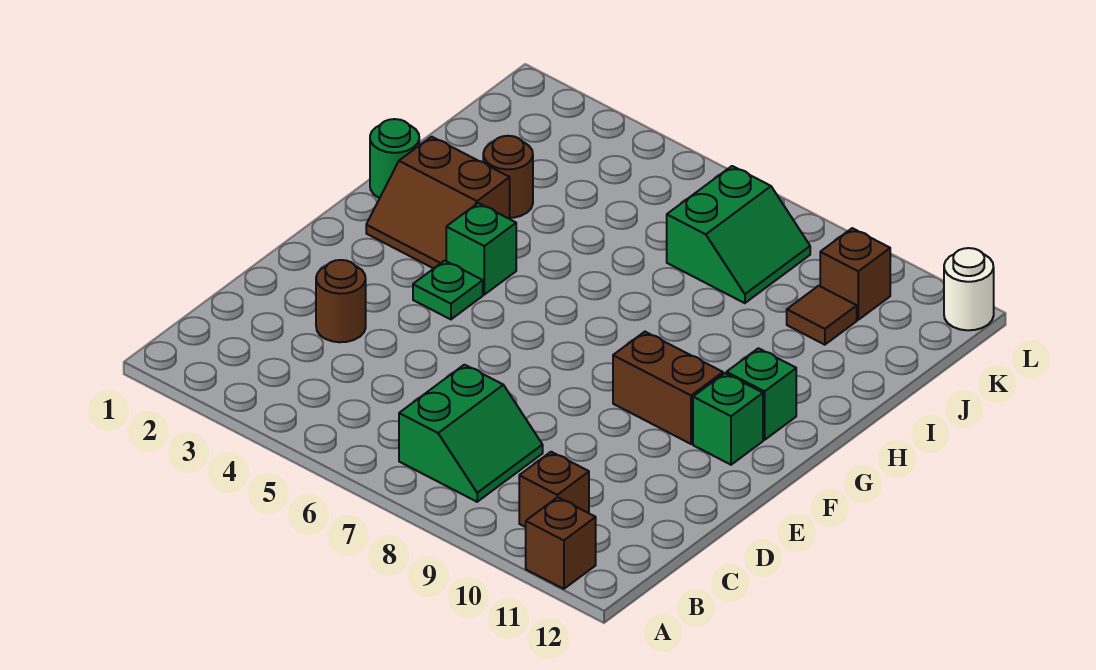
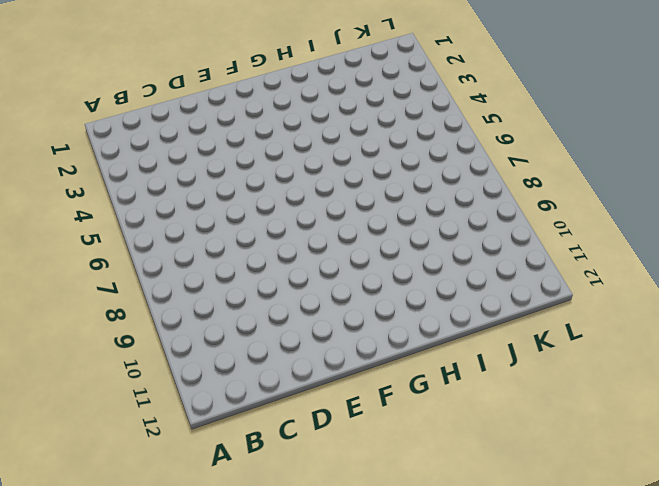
none -> brown 1x1 brick [526,497,596,589]
none -> green 2x2 slope [399,365,543,502]
none -> brown 1x1 brick [519,452,589,527]

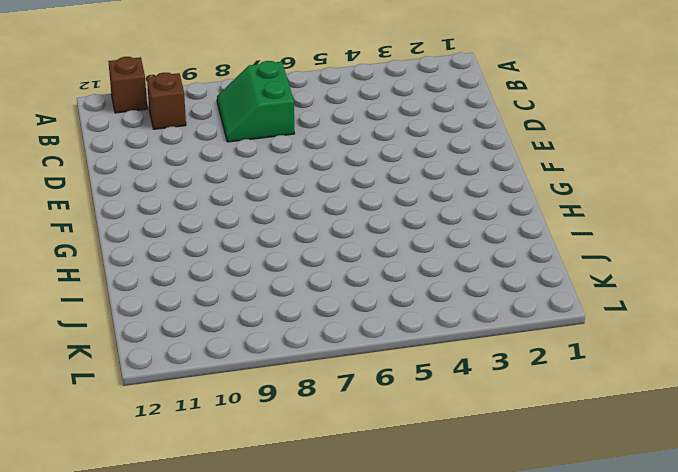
none -> brown 1x1 round brick [316,260,366,342]
none -> green 1x1 plate [413,261,483,319]
none -> brown 1x2 brick [613,332,723,444]

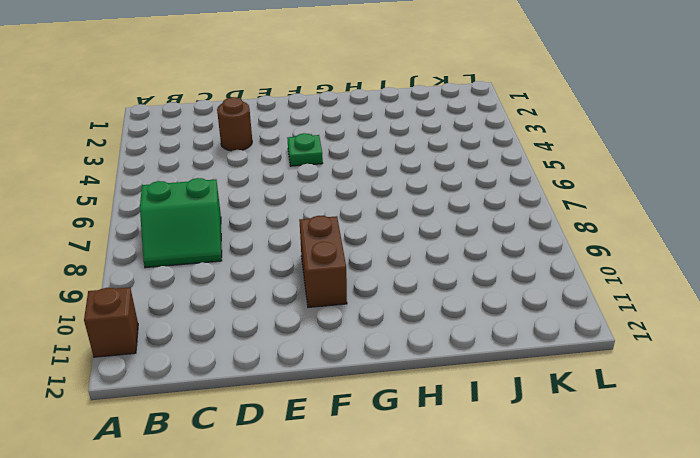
none -> brown 1x1 brick [519,452,589,527]
none -> green 1x1 brick [693,373,763,465]
none -> brown 2x2 slope [366,137,510,268]

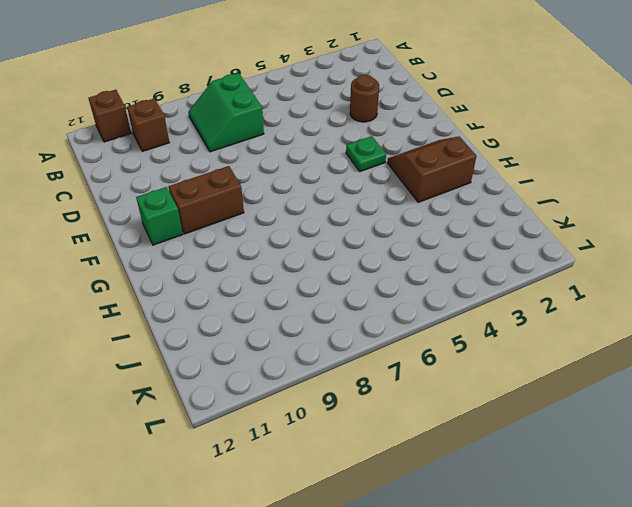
none -> green 1x1 brick [446,203,516,295]
none -> green 1x1 brick [726,348,796,440]
none -> green 1x1 round brick [370,119,419,198]

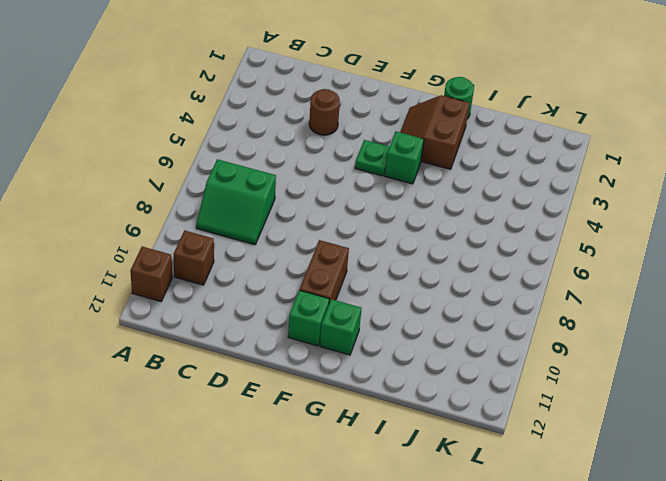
none -> brown 1x1 round brick [483,136,533,218]
none -> green 2x2 slope [667,166,810,303]
none -> brown 1x1 tile [787,286,857,345]

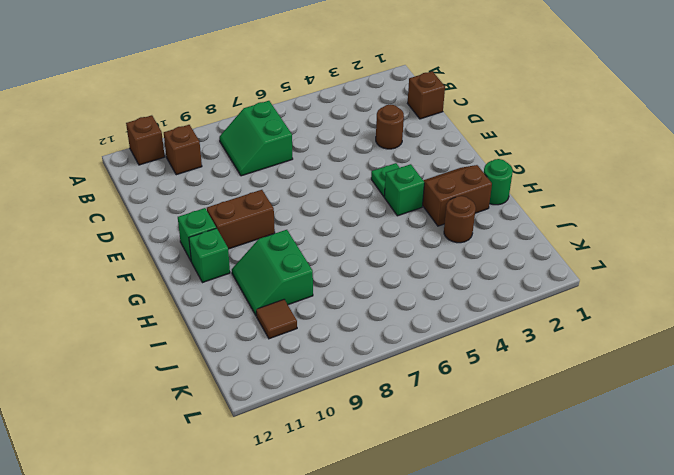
brown 1x1 brick [408,71,445,119] -> brown 1x1 brick moved to [820,228,890,320]
green 2x2 slope [232,230,313,316] -> green 2x2 slope moved to [667,166,810,303]
none -> white 1x1 round brick [944,248,994,330]

